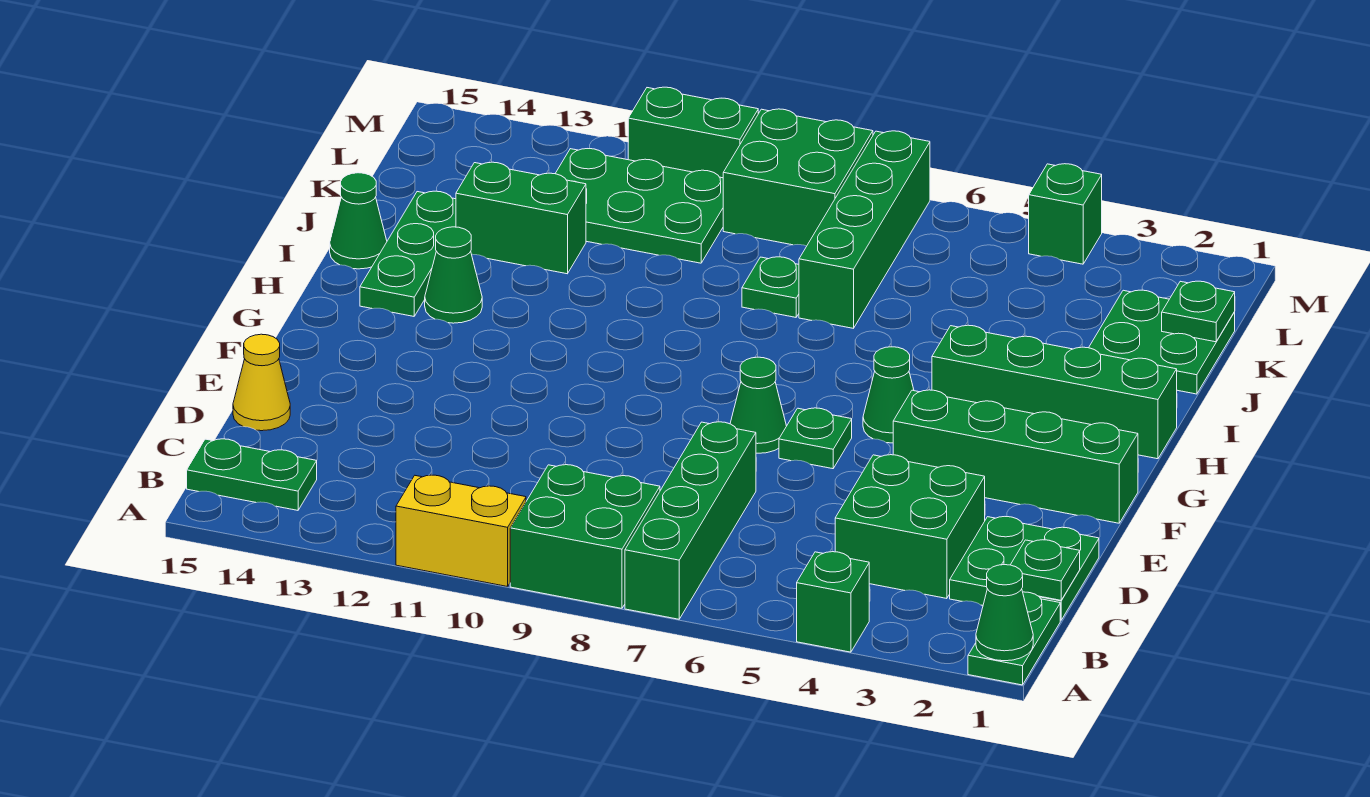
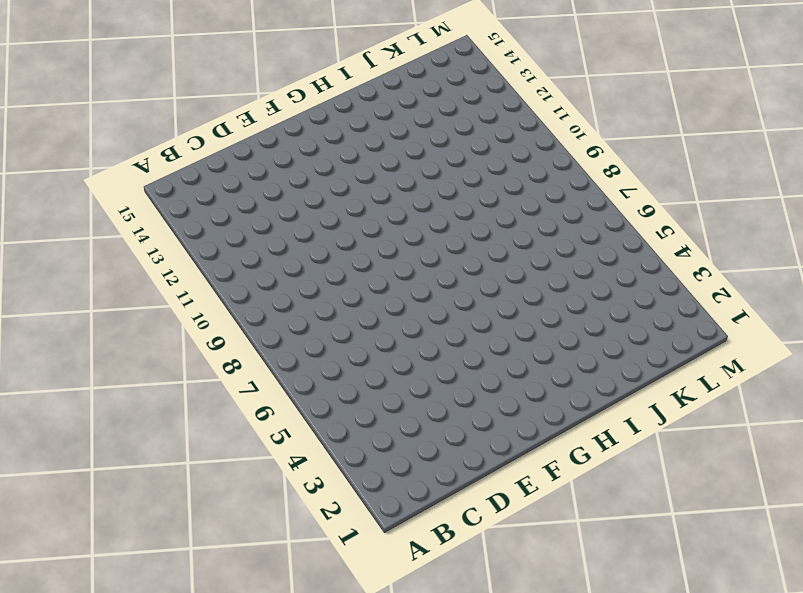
none -> green 1x2 plate [968,592,1060,685]
none -> green 1x1 brick [797,552,869,652]
none -> green 1x4 brick [625,422,756,619]

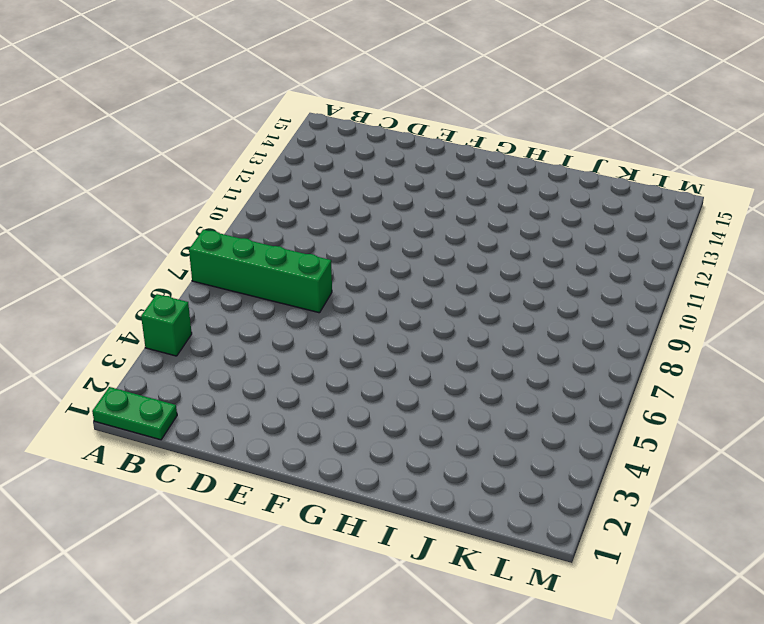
none -> green 2x2 brick [510,465,660,608]
none -> yellow 1x2 brick [396,475,526,587]
none -> green 1x2 plate [187,439,317,510]

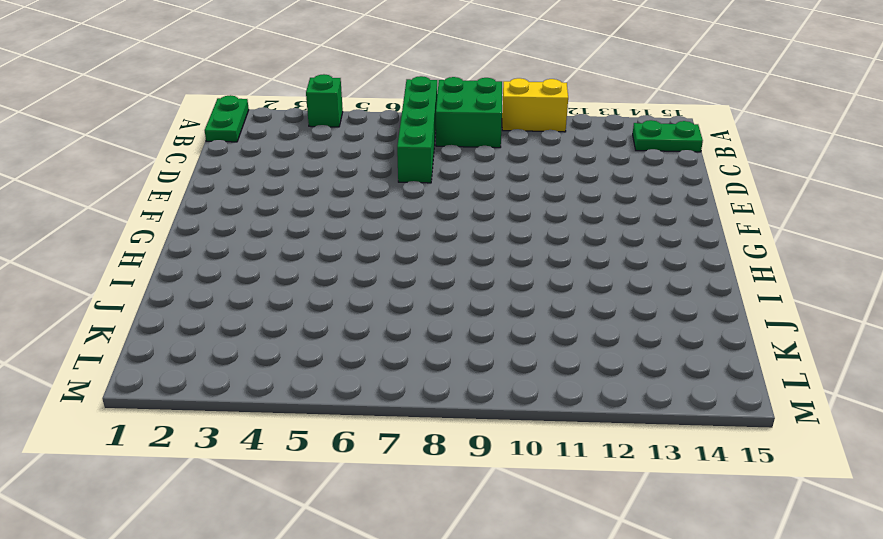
none -> green 2x2 plate [950,517,1099,620]
none -> green 2x2 brick [835,455,985,599]
none -> yellow 1x1 cone [233,334,290,431]

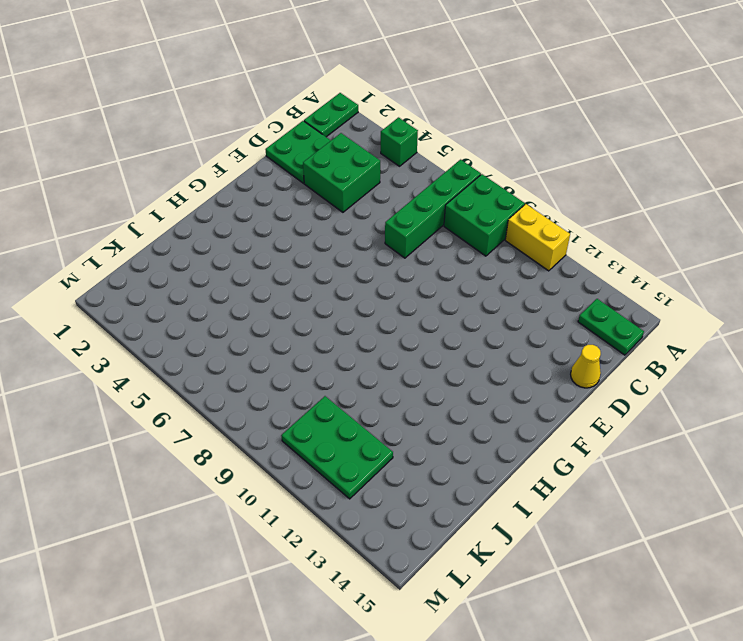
none -> green 1x4 brick [893,390,1138,523]
none -> green 1x1 plate [779,408,852,469]
none -> green 1x1 cone [730,357,786,453]

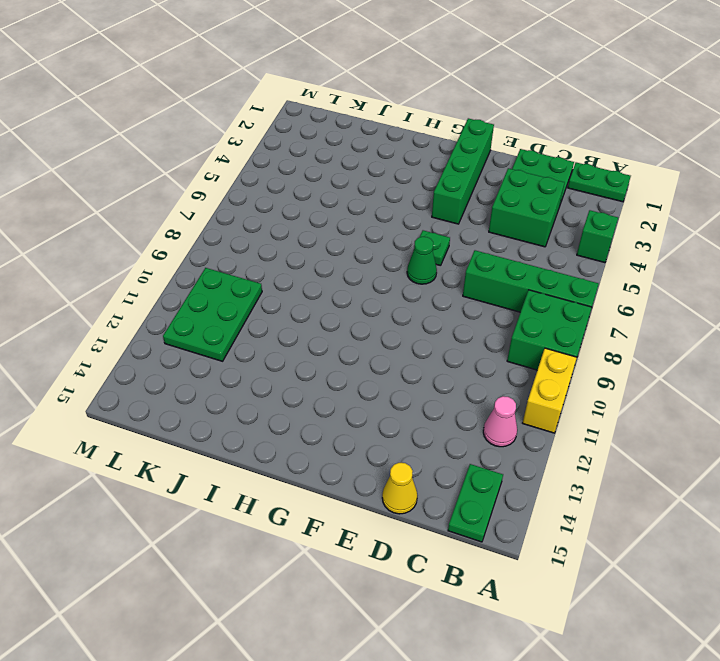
pink 1x1 cone [483,396,517,447] -> none
none -> green 1x1 cone [863,347,914,443]
none -> green 1x4 brick [932,325,1177,459]
none -> green 1x1 cone [425,227,482,323]

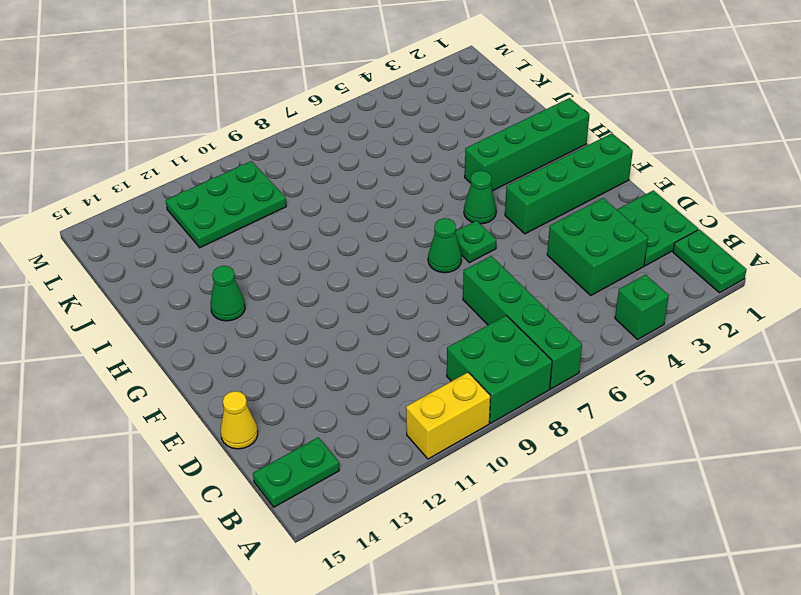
none -> green 1x3 plate [360,191,456,316]
none -> green 1x1 cone [330,173,387,269]
none -> green 2x2 plate [1089,290,1235,394]

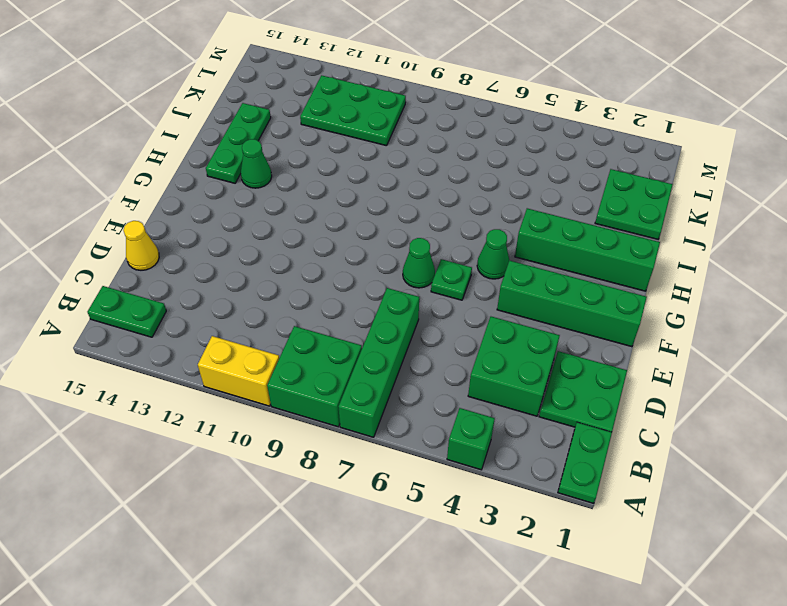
none -> green 1x1 cone [330,173,387,269]
none -> green 1x4 brick [799,131,930,328]
none -> green 1x1 plate [742,257,799,317]

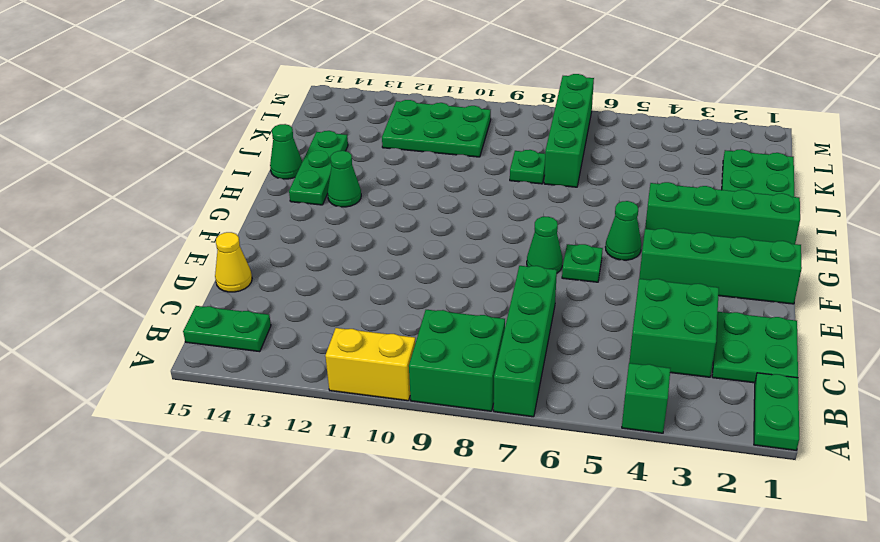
none -> green 1x2 brick [456,162,586,274]
none -> green 2x2 brick [723,109,873,246]
none -> green 1x1 brick [1029,164,1102,264]

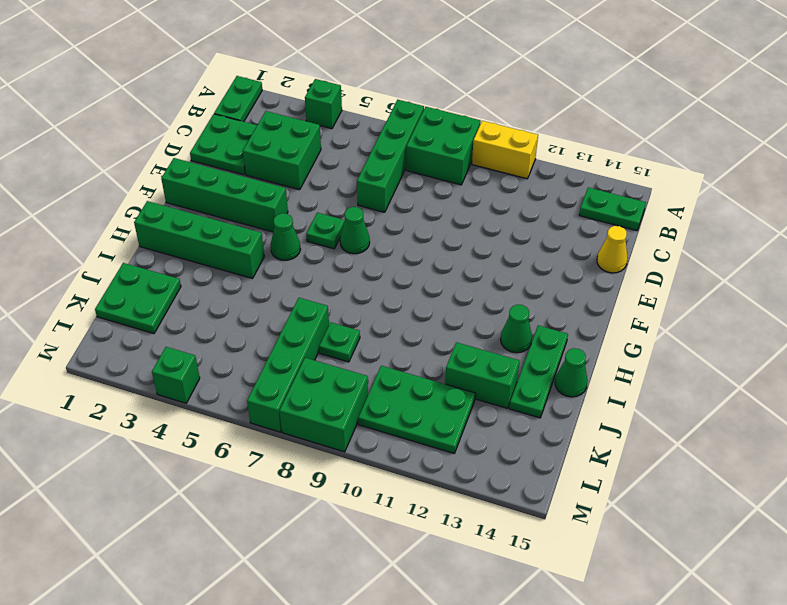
none -> green 1x2 brick [628,87,758,178]
none -> green 1x1 cone [976,565,1033,661]
none -> green 1x1 plate [1011,540,1080,600]

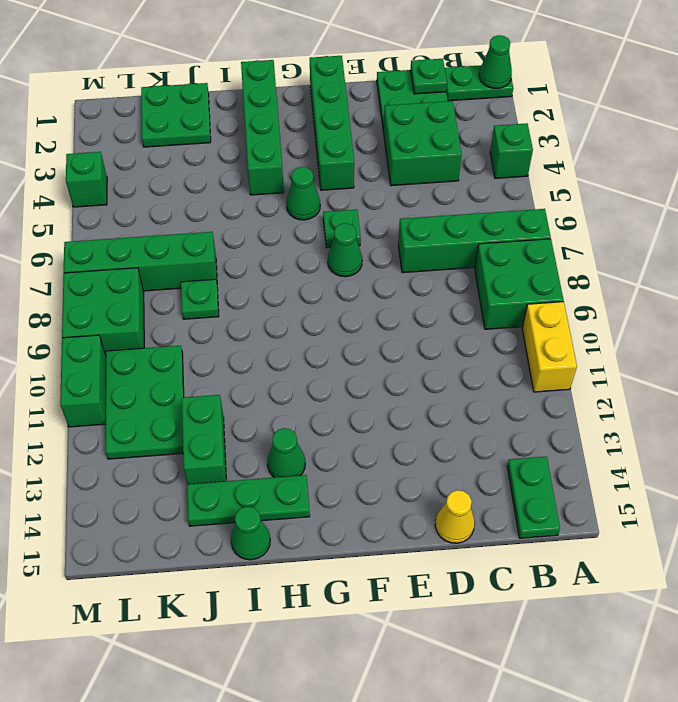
none -> green 1x1 plate [1162,281,1235,342]

